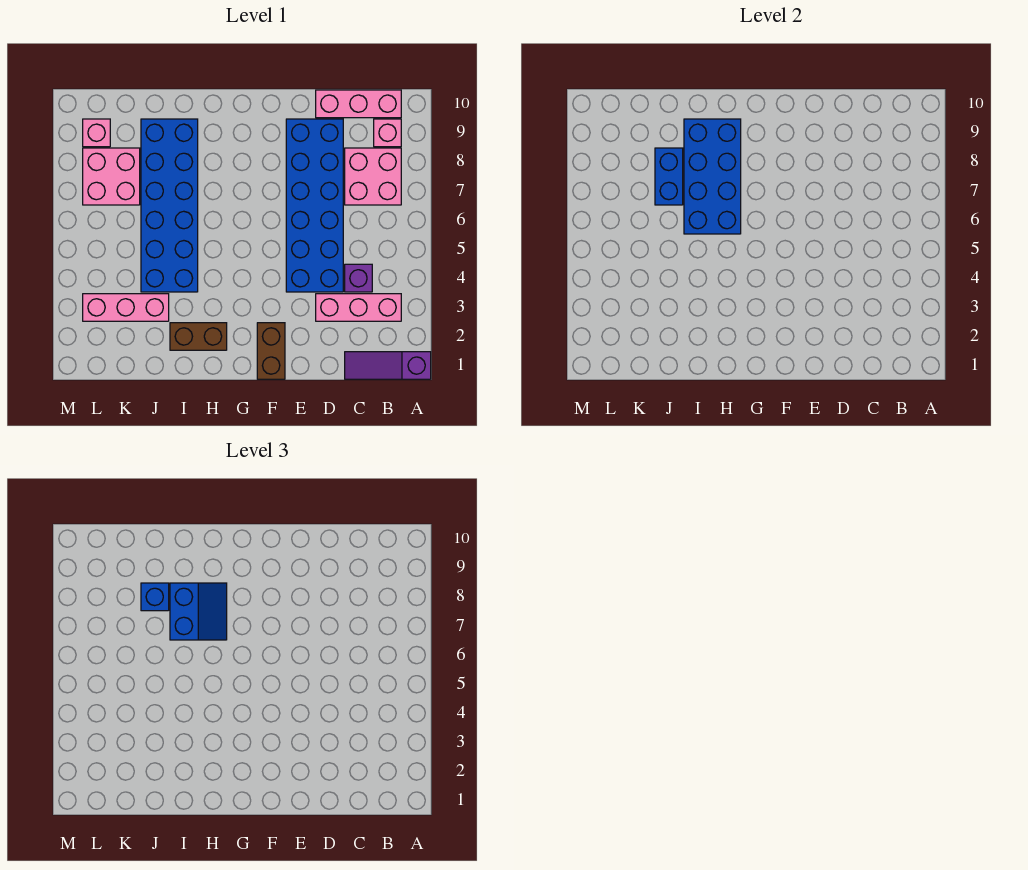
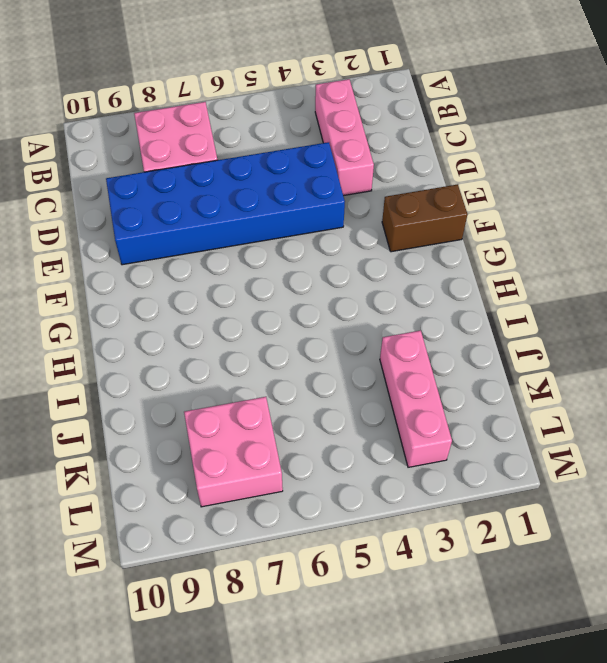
none -> purple 1x3 slope [345,352,431,379]
none -> pink 1x1 brick [374,119,401,147]
none -> pink 1x3 brick [316,90,401,118]

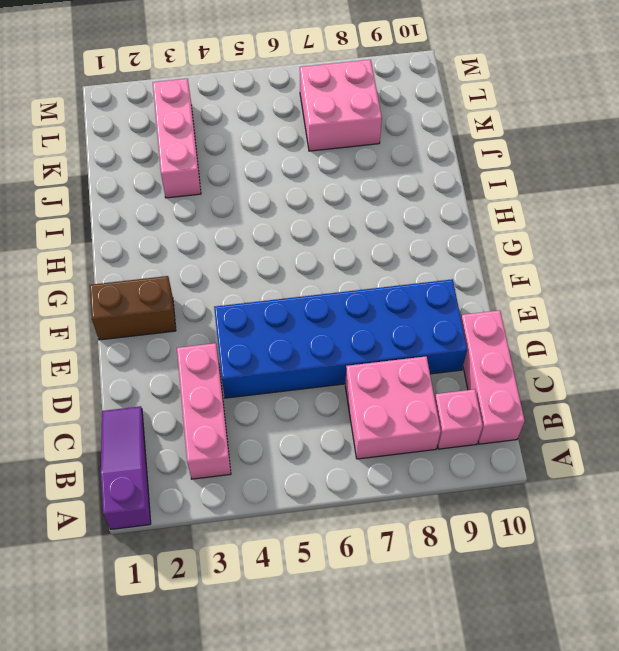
none -> purple 1x1 brick [345,264,372,292]
none -> brown 1x2 brick [170,323,227,350]
none -> blue 2x6 brick [141,119,198,292]

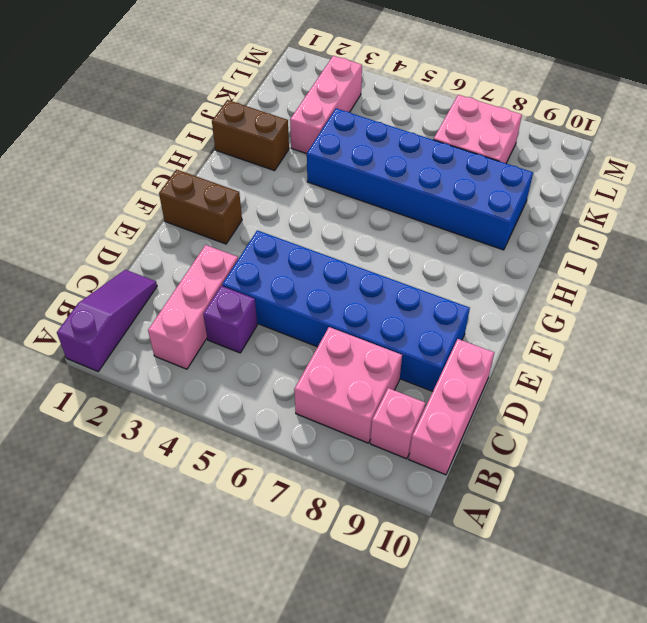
brown 1x2 brick [212,100,289,171] -> brown 1x2 brick turned to [170,323,227,350]
none -> pink 1x1 brick [83,119,110,147]
none -> blue 2x4 brick [684,119,741,234]
none -> blue 1x2 brick [655,148,683,205]

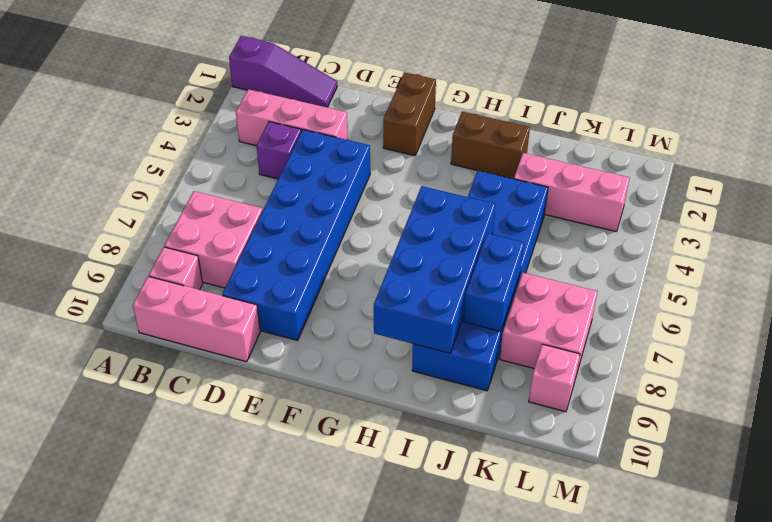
none -> blue 2x2 slope [170,583,227,640]
none -> blue 1x1 brick [141,583,169,611]

